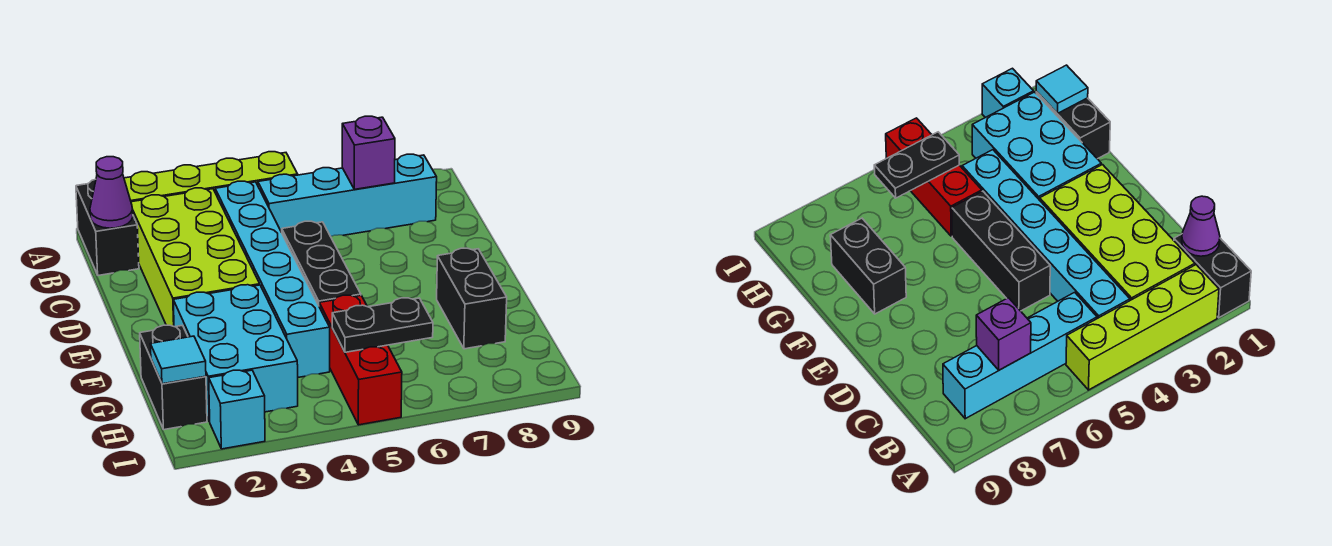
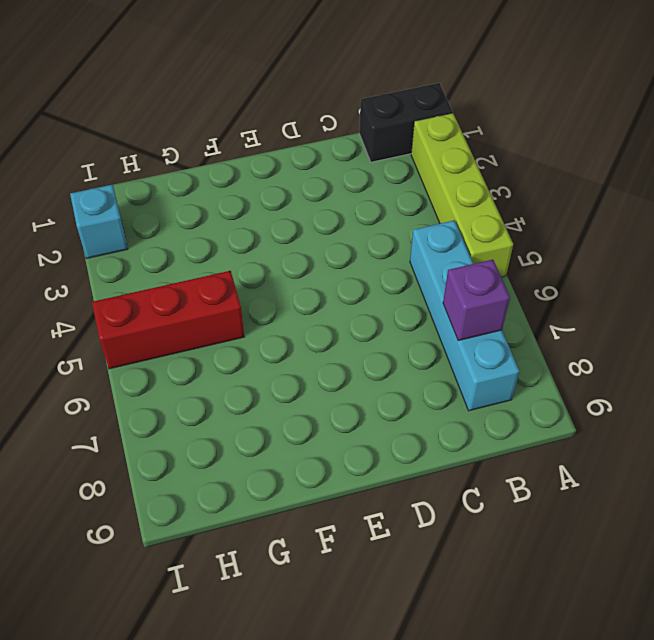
none -> lime 2x4 brick [131,188,260,326]
none -> cyan 1x6 brick [215,181,330,377]
none -> black 1x3 brick [282,221,361,305]

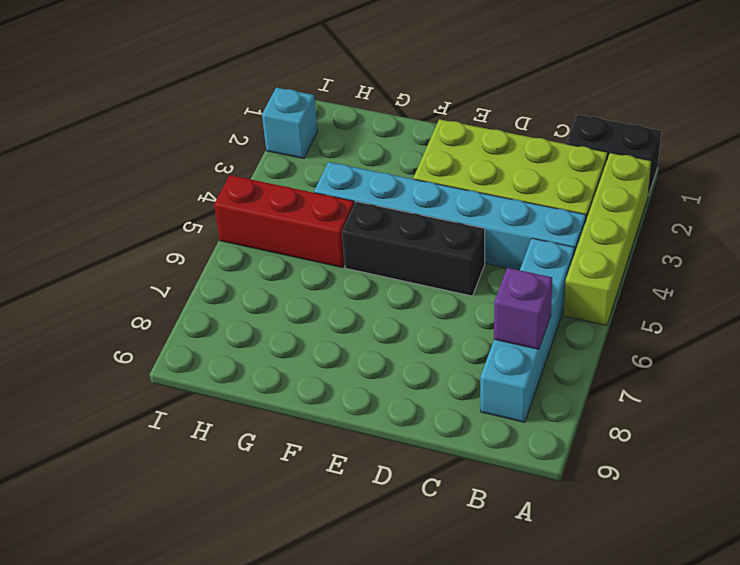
none -> cyan 2x3 brick [173,285,298,421]
none -> black 1x2 brick [437,248,507,349]
none -> black 1x2 brick [140,325,207,430]

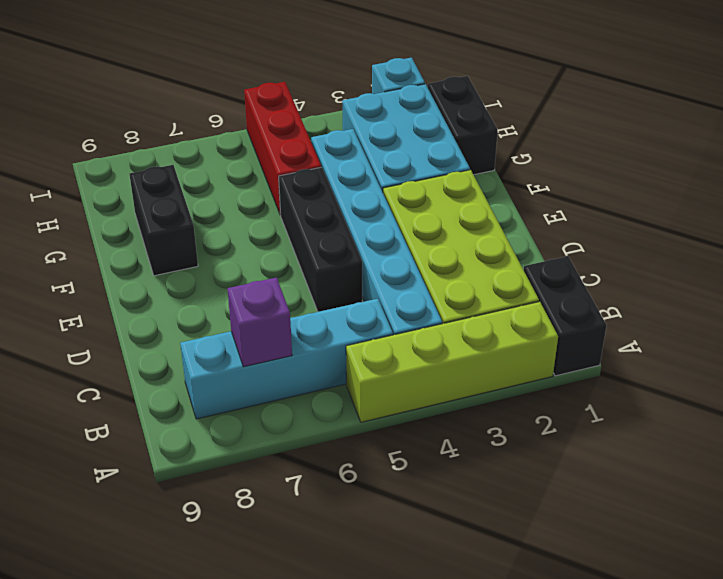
none -> purple 1x1 cone [90,157,133,228]
none -> cyan 1x1 tile [150,336,206,384]
none -> black 1x2 plate [332,298,433,352]

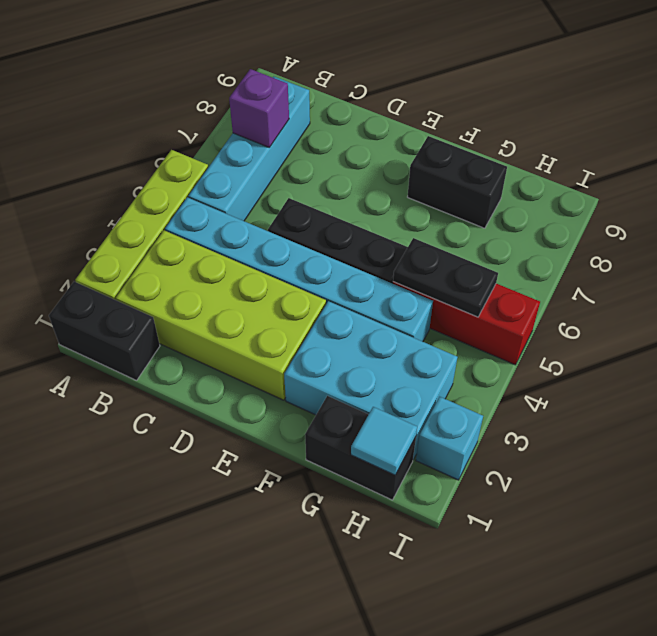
black 1x2 plate [393,238,498,317] -> black 1x2 plate turned to [332,298,433,352]
none -> purple 1x1 cone [90,157,133,228]

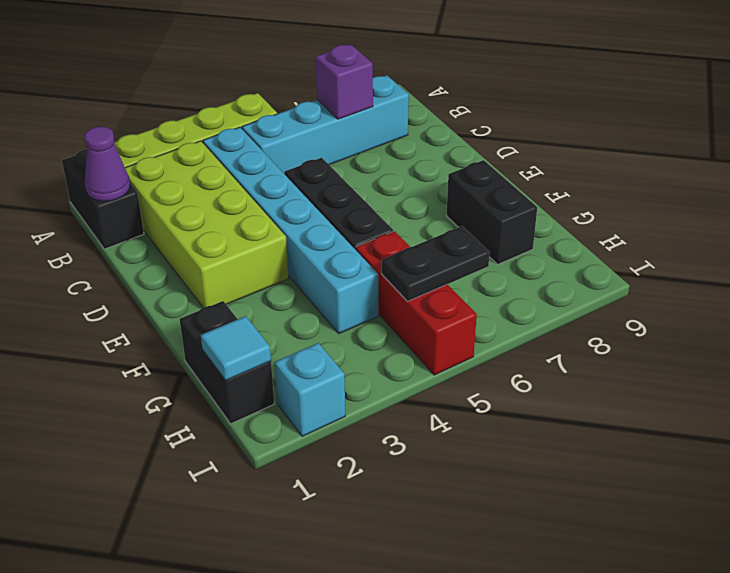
none -> cyan 2x3 brick [173,285,298,421]

